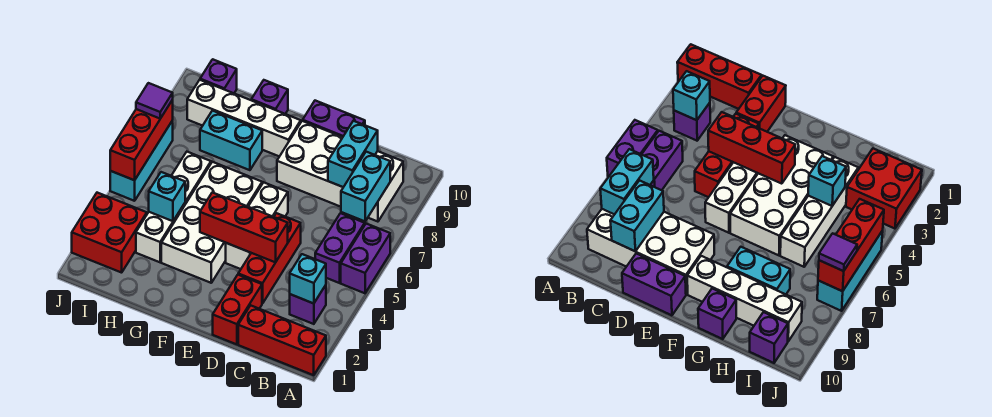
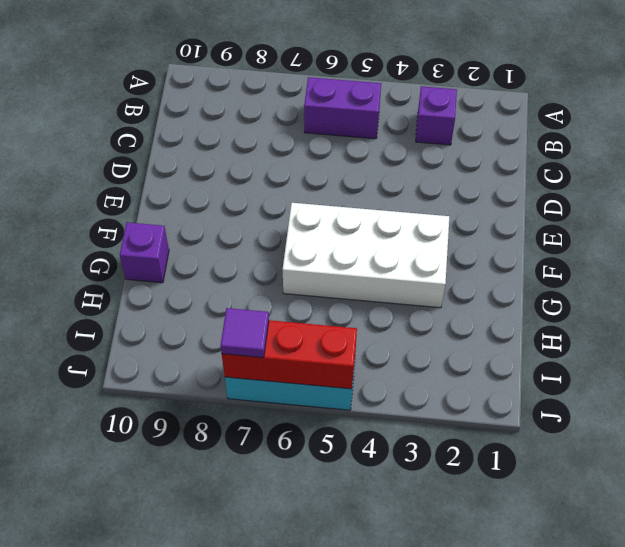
none -> red 1x3 brick [238,305,326,375]
none -> purple 1x2 brick [341,224,390,293]
none -> white 2x4 brick [277,121,403,222]

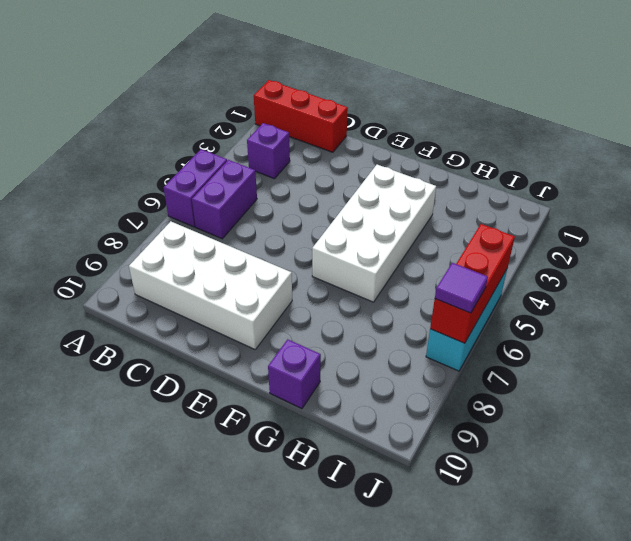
none -> red 1x2 brick [213,275,262,344]
none -> red 1x3 brick [238,213,301,303]
none -> purple 1x2 brick [303,101,365,137]

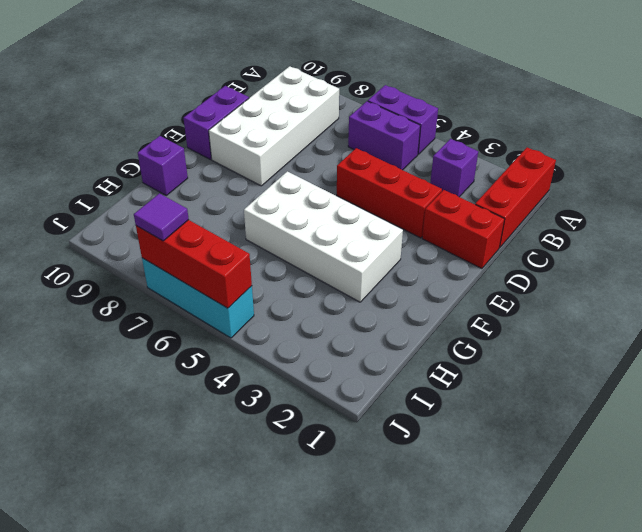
none -> white 1x3 brick [226,182,288,269]
none -> white 1x4 brick [187,80,301,156]
none -> cyan 1x2 brick [200,111,262,170]

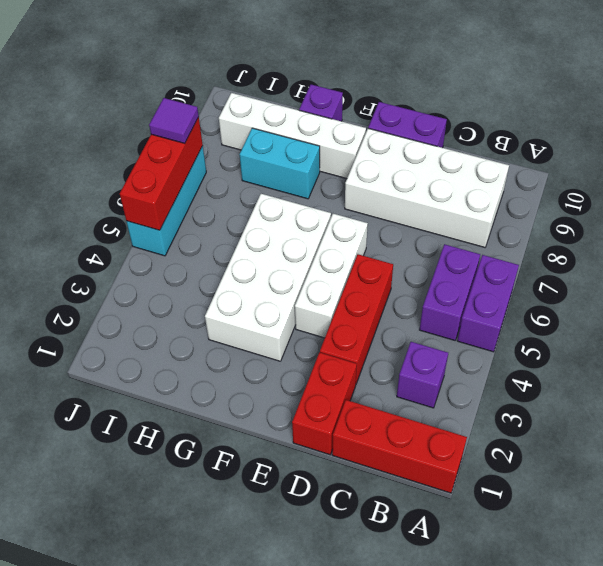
none -> white 1x4 brick [136,152,211,262]
none -> red 2x2 brick [72,193,147,273]
none -> purple 1x1 brick [200,59,237,93]

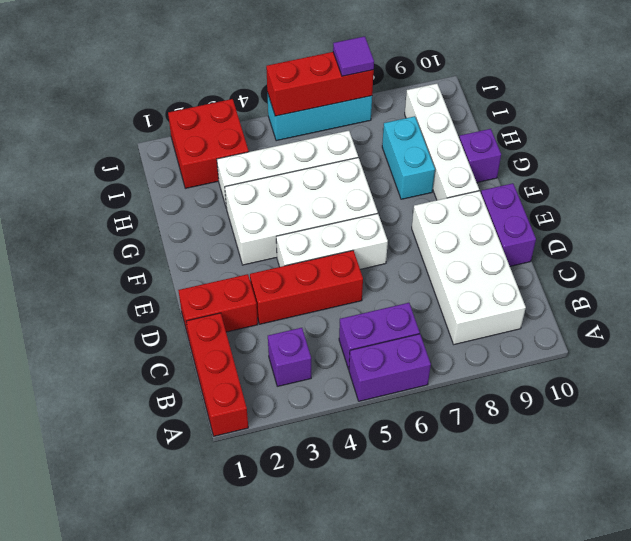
none -> purple 1x1 brick [200,59,237,93]
none -> cyan 1x1 brick [290,254,326,304]
none -> cyan 1x2 brick [341,152,390,221]

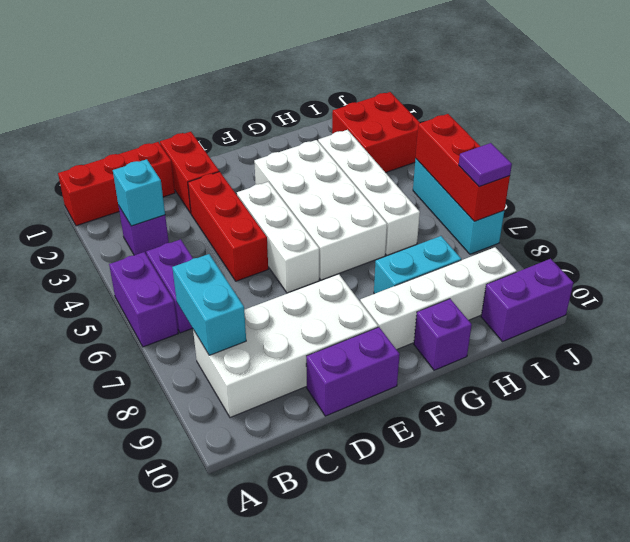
purple 1x2 brick [481,259,573,342] -> purple 1x1 brick [200,59,237,93]
none -> cyan 1x2 brick [328,121,378,187]
none -> red 1x3 brick [200,192,288,263]
none -> cyan 1x1 brick [149,172,185,221]

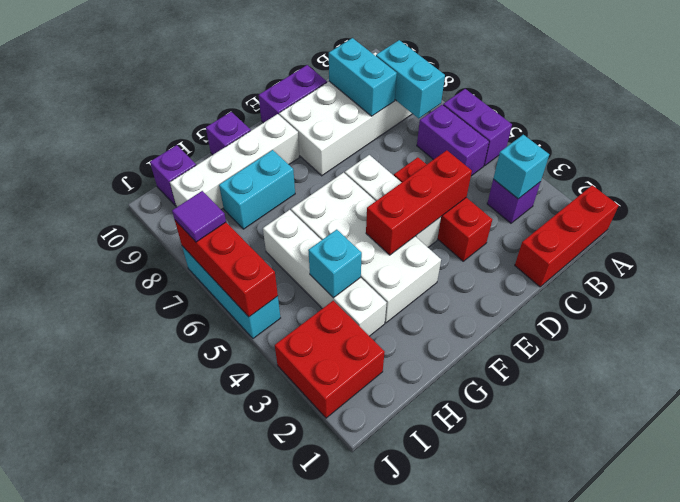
none -> red 1x2 brick [213,275,262,344]

